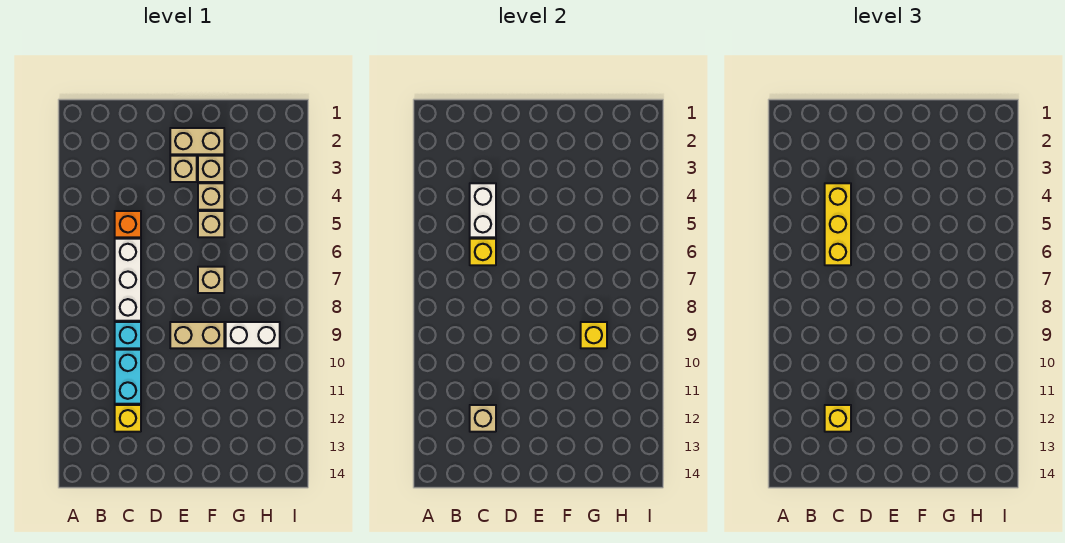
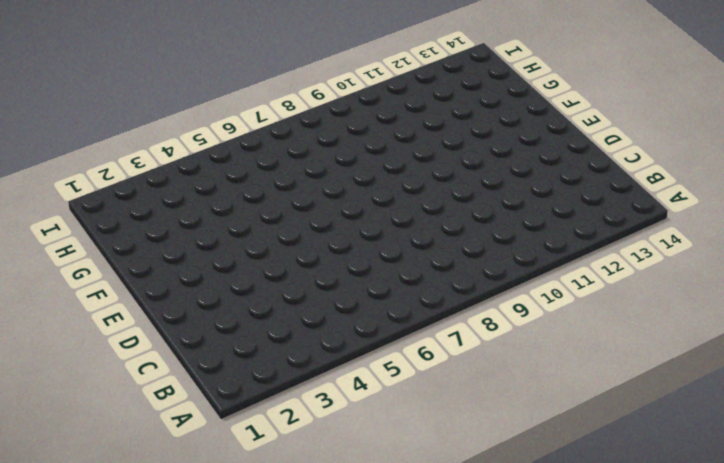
none -> orange 1x1 brick [115,211,141,237]
none -> white 1x3 brick [115,239,141,321]
none -> cyan 1x1 brick [115,322,141,348]

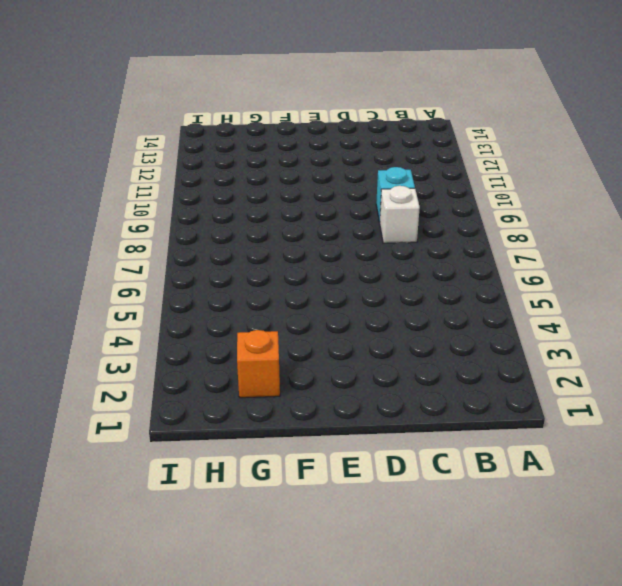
white 1x1 brick [380,186,420,243] -> white 1x3 brick [115,239,141,321]
orange 1x1 brick [237,330,280,398] -> orange 1x1 brick moved to [115,211,141,237]
none -> cyan 1x2 brick [115,350,141,404]
none -> yellow 1x1 brick [115,405,141,432]
none -> tan 1x2 brick [170,128,224,154]

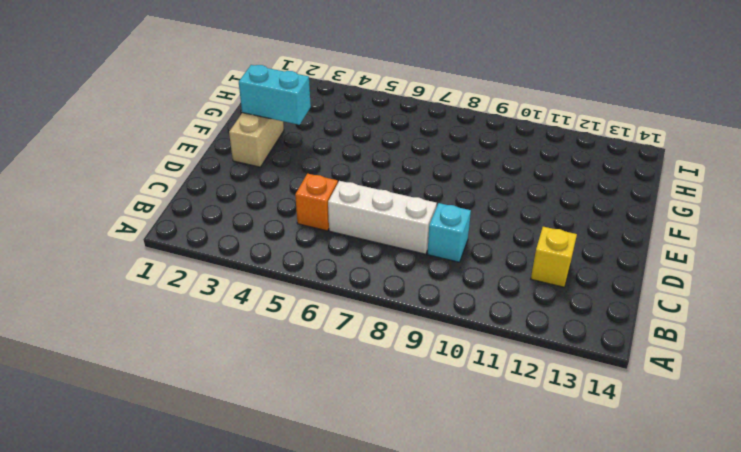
cyan 1x2 brick [239,65,311,125] -> cyan 1x2 brick moved to [115,350,141,404]
none -> tan 1x1 brick [170,156,197,182]
none -> tan 1x2 brick [170,322,224,348]
none -> tan 1x1 brick [198,156,224,182]

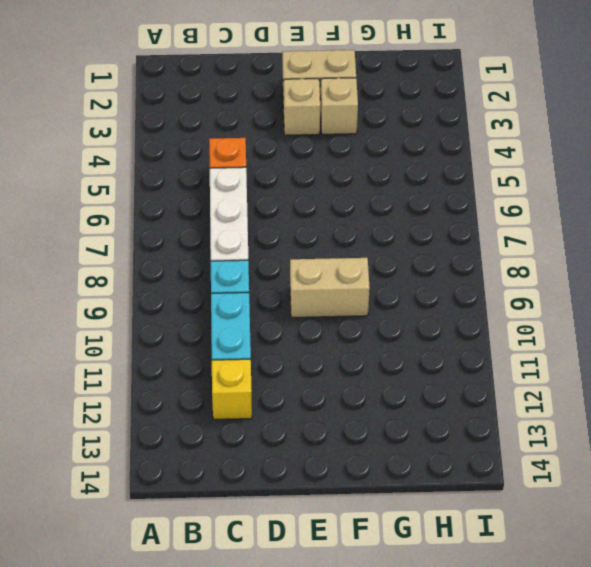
none -> tan 1x1 brick [198,183,224,210]
none -> tan 1x1 brick [198,211,224,237]
none -> tan 1x1 brick [198,267,224,293]

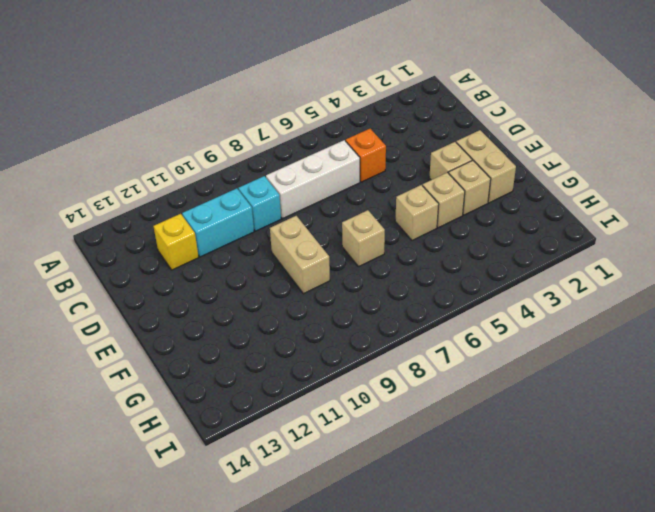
none -> white 1x2 brick [226,322,280,348]
none -> white 1x2 brick [470,183,496,237]
none -> yellow 1x1 brick [470,239,496,265]

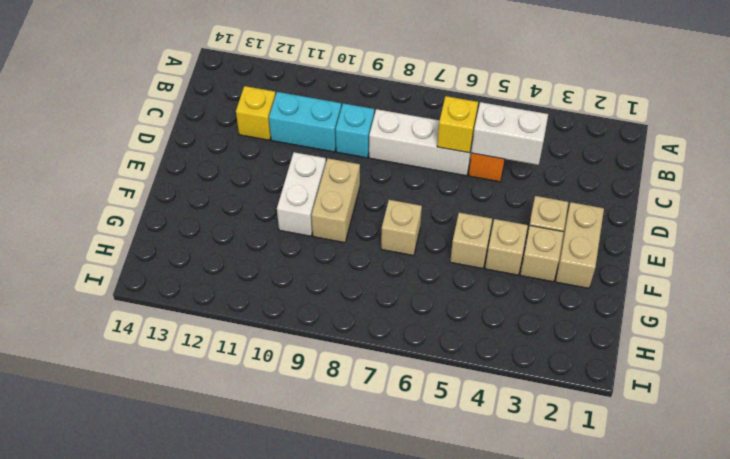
white 1x2 brick [277,152,326,236] -> white 1x2 brick moved to [226,322,280,348]
none -> tan 1x1 brick [470,405,496,432]
none -> yellow 1x1 brick [581,322,607,348]
none -> yellow 1x3 brick [825,183,851,265]

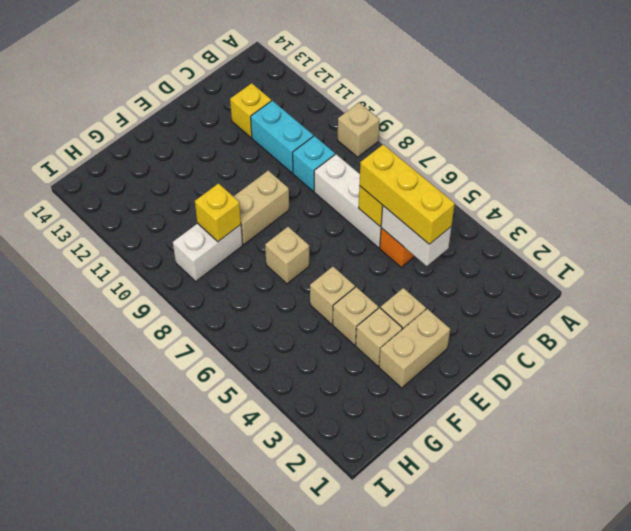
tan 1x1 brick [338,103,380,157] -> tan 1x1 brick moved to [470,405,496,432]
none -> yellow 1x1 brick [825,405,851,432]

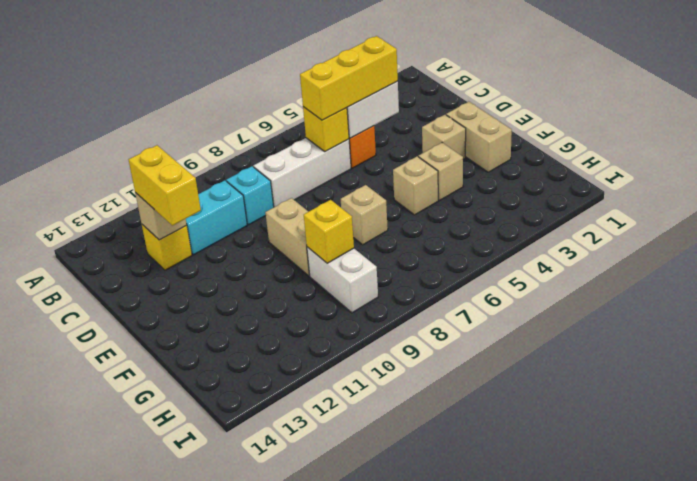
yellow 1x2 brick [129,145,201,226] -> yellow 1x1 brick [825,405,851,432]
none -> tan 1x1 brick [198,156,224,182]

